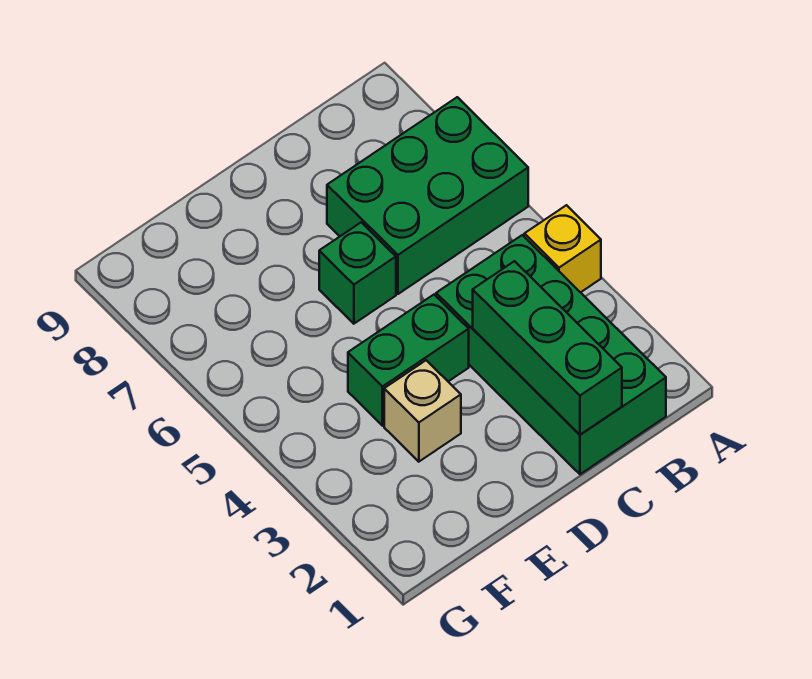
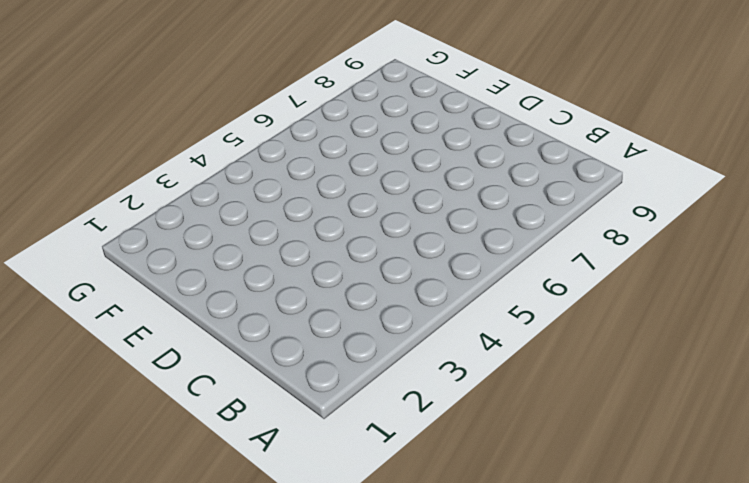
none -> yellow 1x1 brick [524,205,601,292]
none -> green 2x3 brick [327,97,528,294]

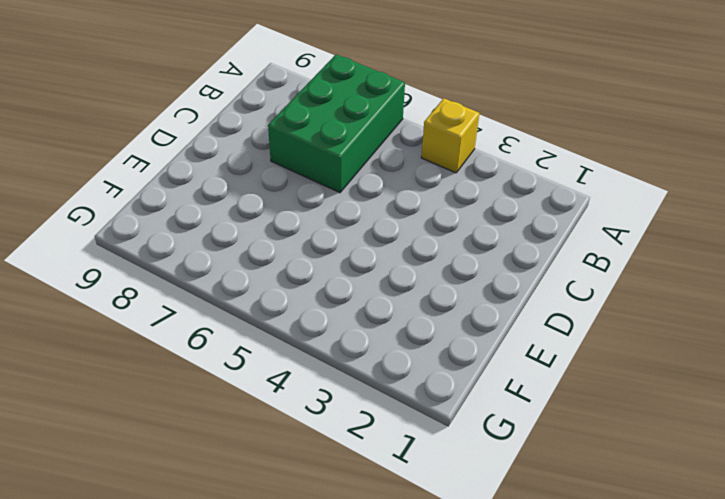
none -> green 2x4 brick [436,235,666,474]
none -> green 1x2 brick [348,295,469,426]

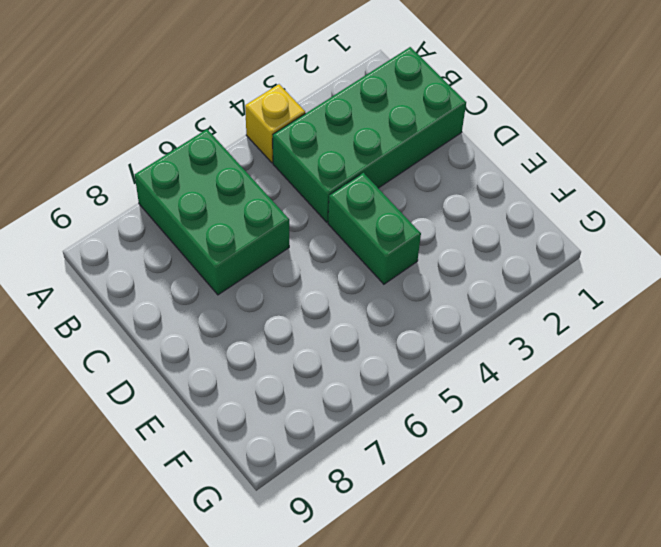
none -> green 1x1 brick [319,222,396,324]
none -> tan 1x1 brick [384,360,461,462]

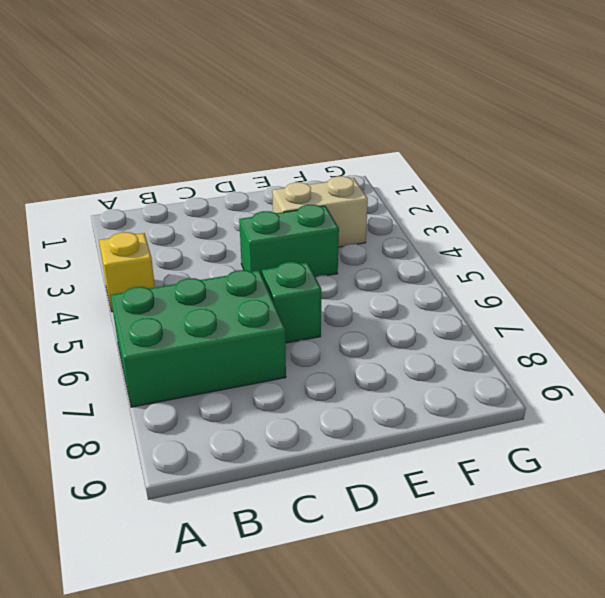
tan 1x2 brick [272,176,368,247] -> tan 1x1 brick [384,360,461,462]
none -> green 2x4 brick [436,235,666,474]
none -> green 1x3 brick [473,261,622,435]

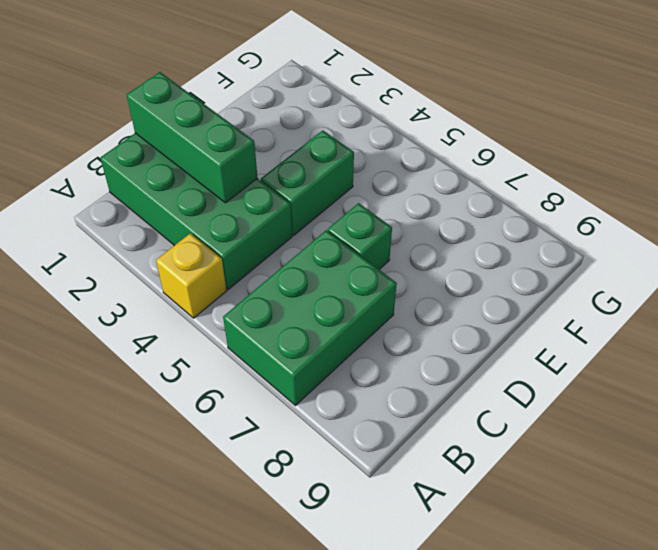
none -> tan 1x1 brick [384,360,461,462]

